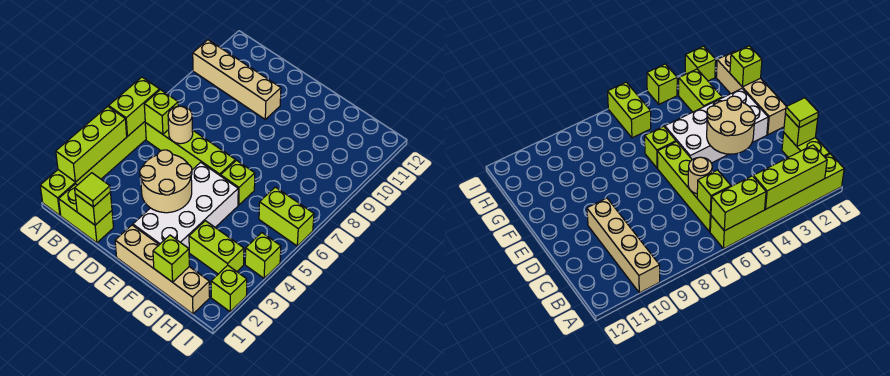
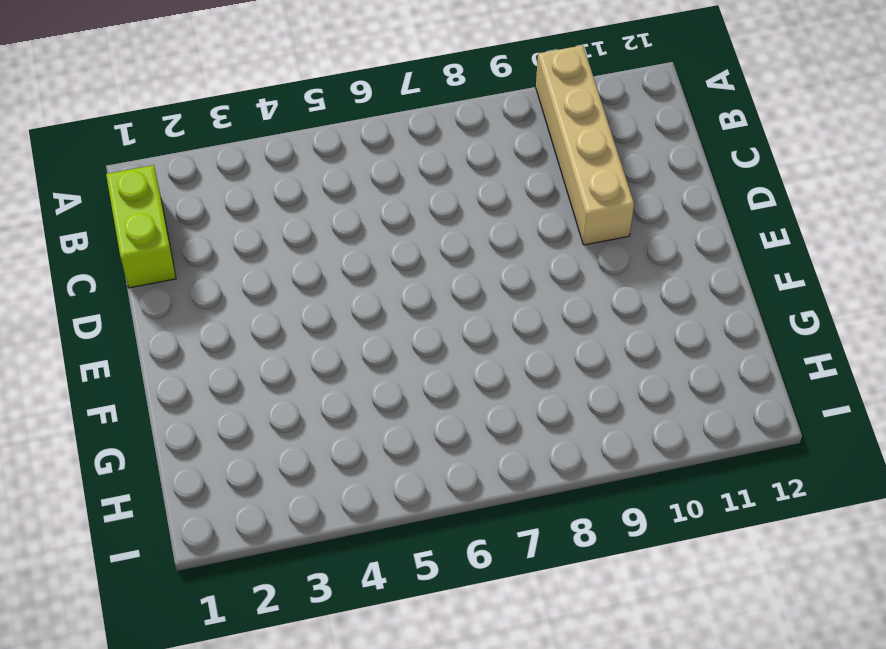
none -> lime 1x6 brick [40,122,146,215]
none -> lime 1x4 brick [145,123,236,176]
none -> tan 1x4 brick [115,225,210,314]

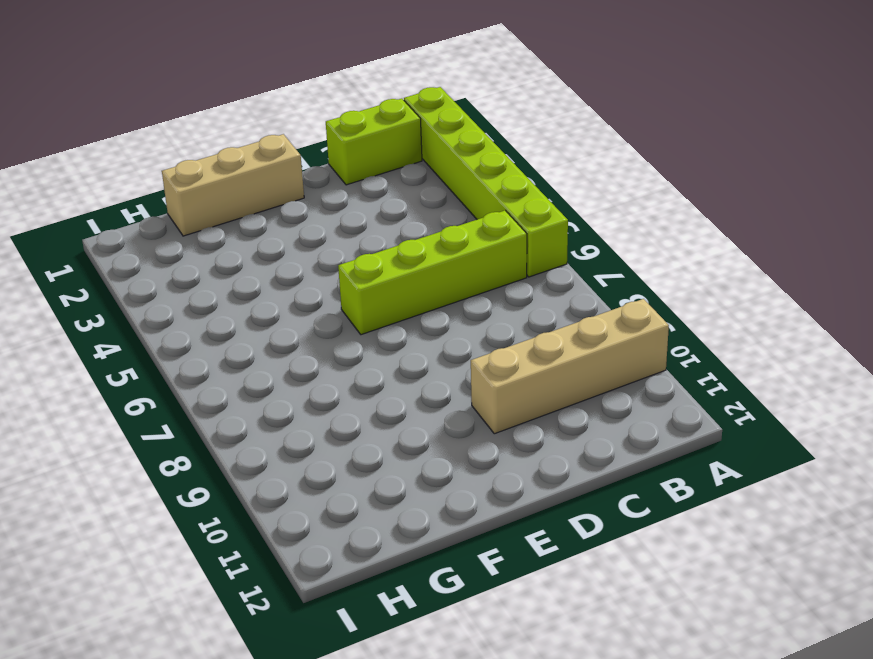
tan 1x3 brick [162,134,304,236] -> tan 1x4 brick [115,225,210,314]
none -> white 2x4 brick [133,162,238,248]
none -> lime 1x1 brick [221,160,255,205]
none -> lime 1x2 brick [189,221,244,274]

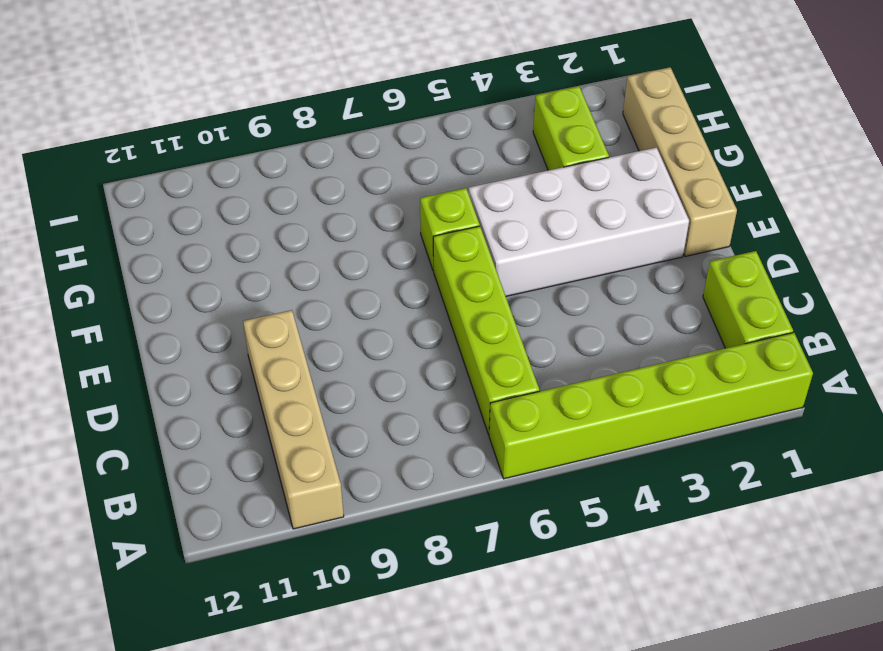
none -> lime 1x2 brick [259,187,314,246]
none -> lime 1x1 brick [211,265,247,312]
none -> lime 1x1 brick [245,233,281,278]

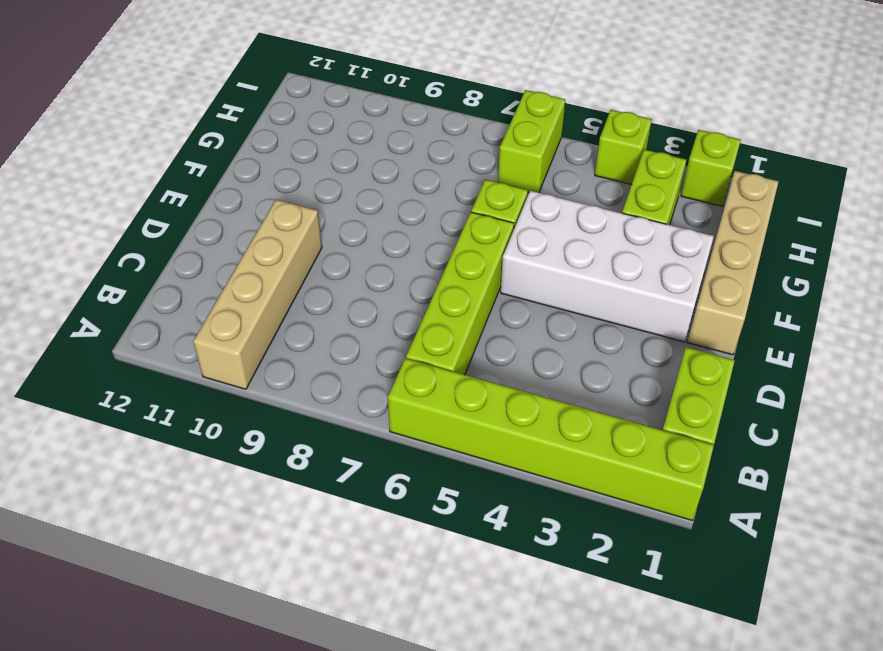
none -> lime 1x3 brick [56,106,127,182]
none -> lime 1x2 brick [109,77,160,136]
none -> lime 1x1 brick [144,90,178,134]

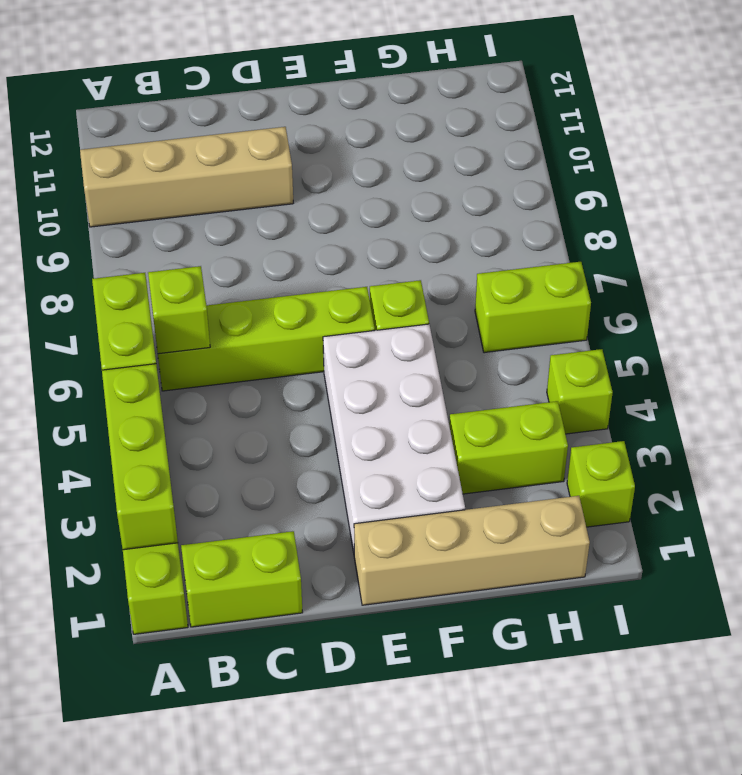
none -> lime 1x1 brick [75,192,112,225]
none -> tan 1x1 round brick [168,106,193,144]
none -> tan 2x2 round brick [140,150,192,213]

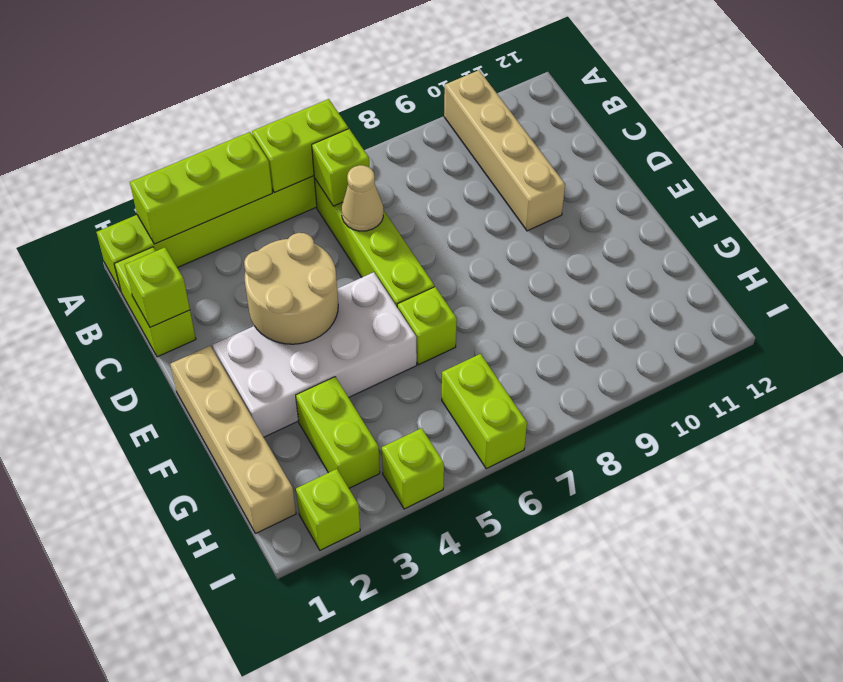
tan 1x1 cone [342,165,383,231] -> tan 1x1 round brick [168,106,193,144]
none -> lime 1x1 brick [153,235,189,282]
none -> lime 1x1 tile [75,173,110,207]

